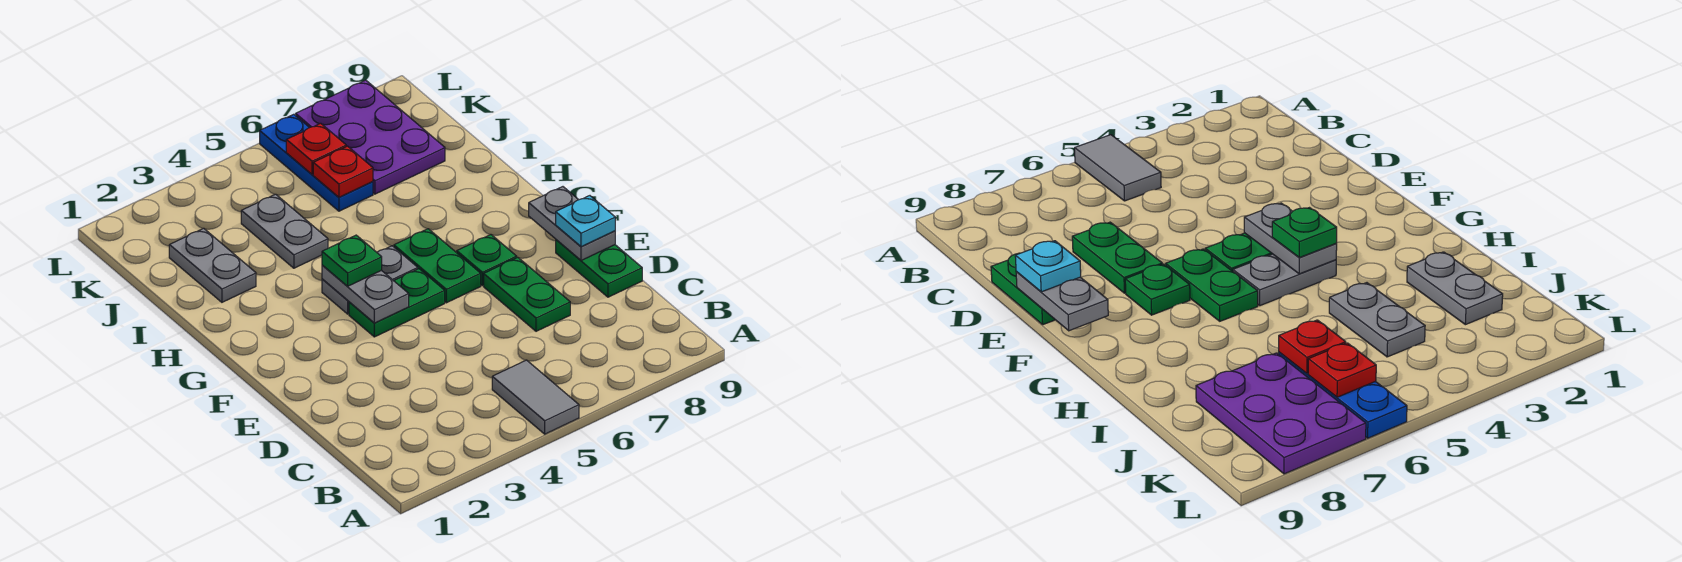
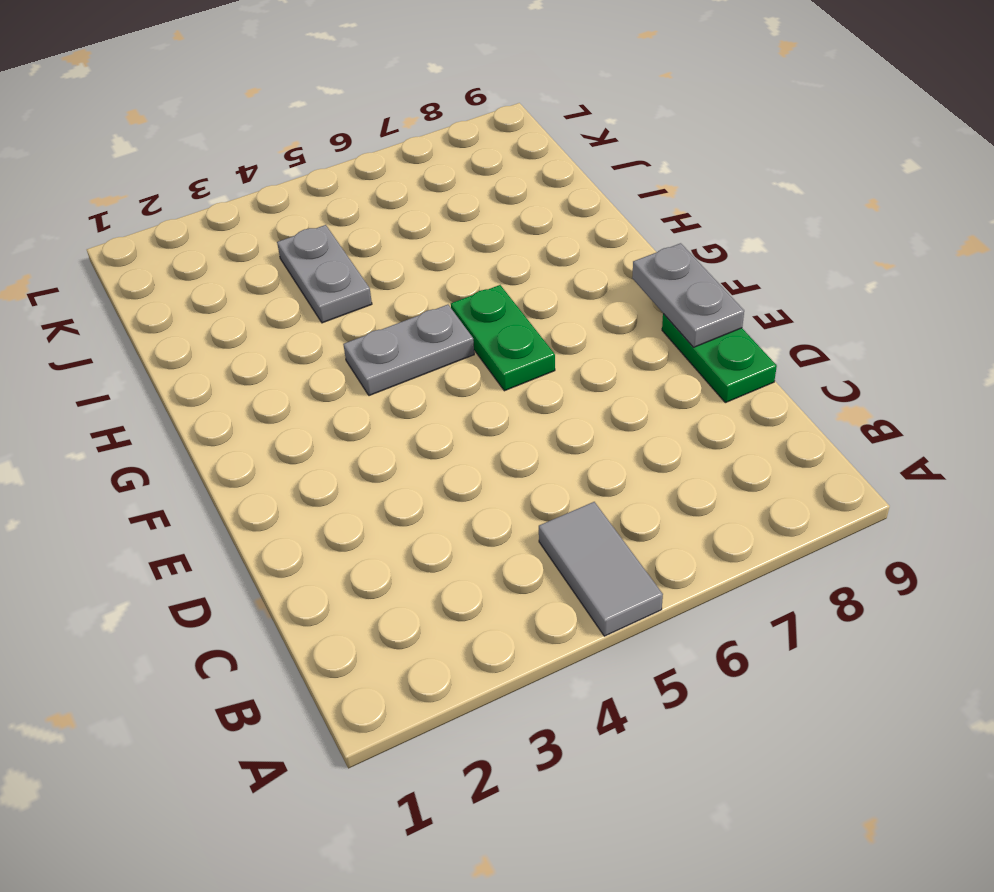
none -> green 1x2 plate [484,257,570,331]
none -> green 1x2 plate [349,269,445,337]
none -> green 1x1 plate [457,235,517,286]

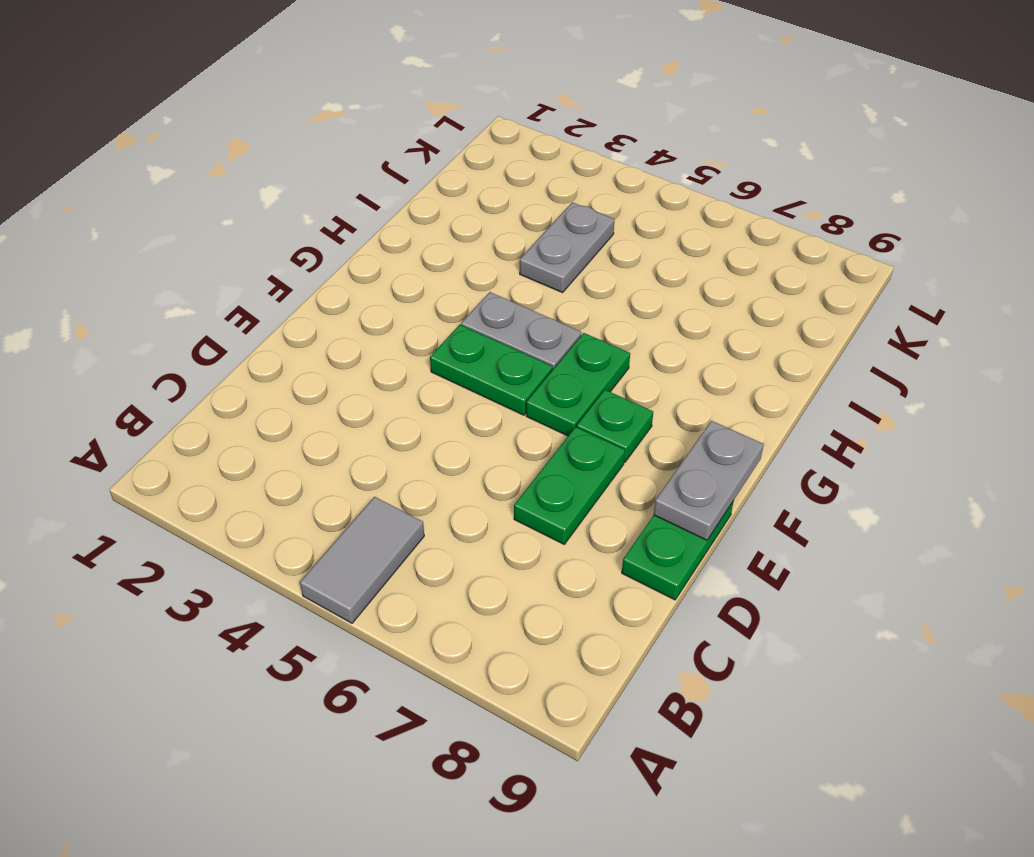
none -> grey 1x2 plate [169,228,256,302]
none -> blue 1x3 plate [260,114,373,211]
none -> purple 2x3 plate [296,80,445,194]

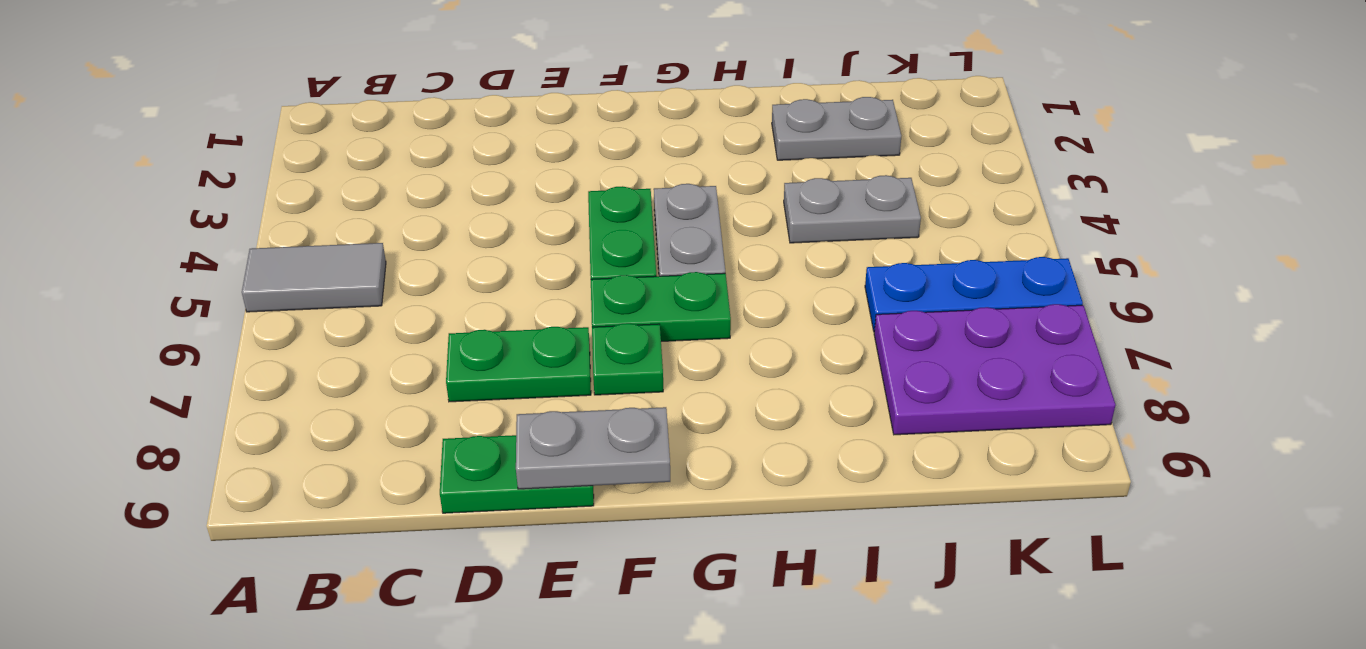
none -> grey 1x2 plate [322,265,409,323]
none -> red 1x1 plate [313,146,373,197]
none -> red 1x1 plate [286,123,346,175]

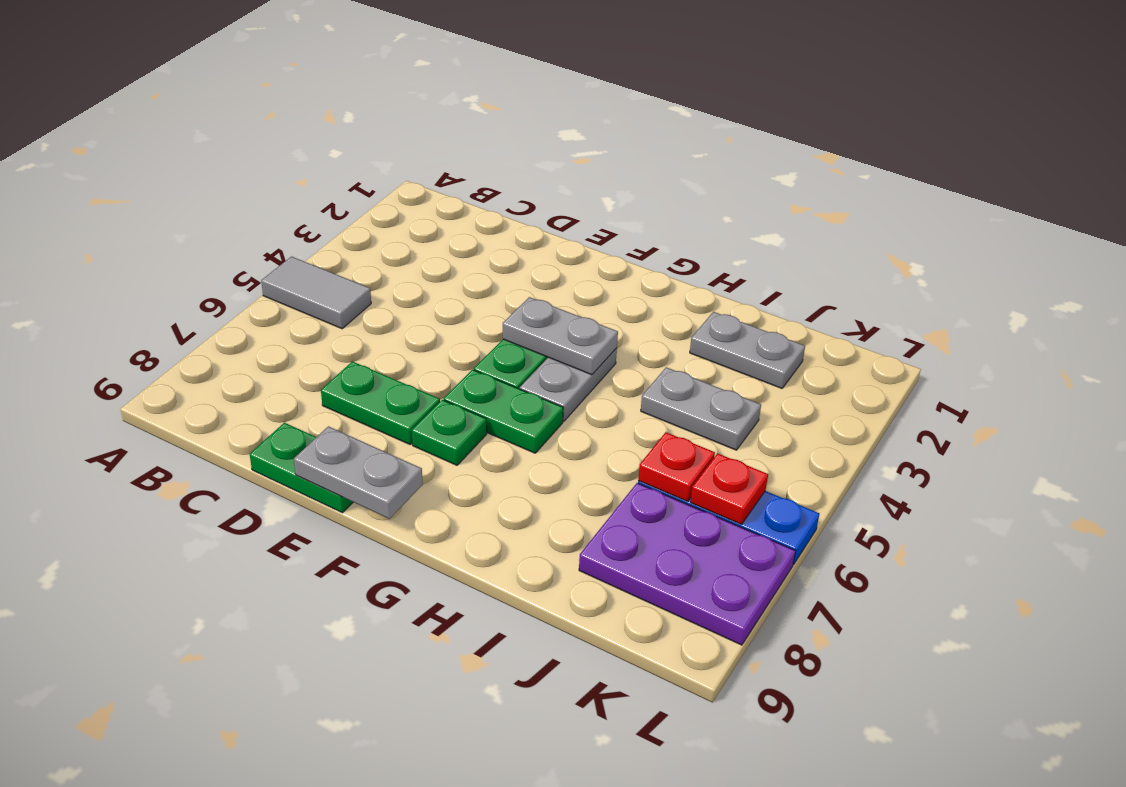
none -> cyan 1x1 plate [556,196,615,247]
none -> green 1x1 plate [322,235,382,286]

